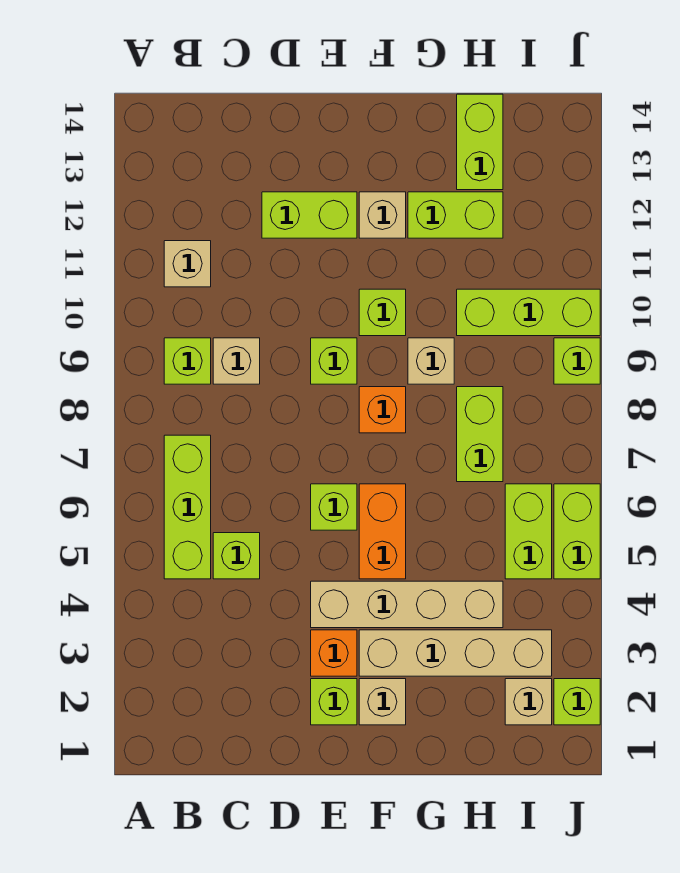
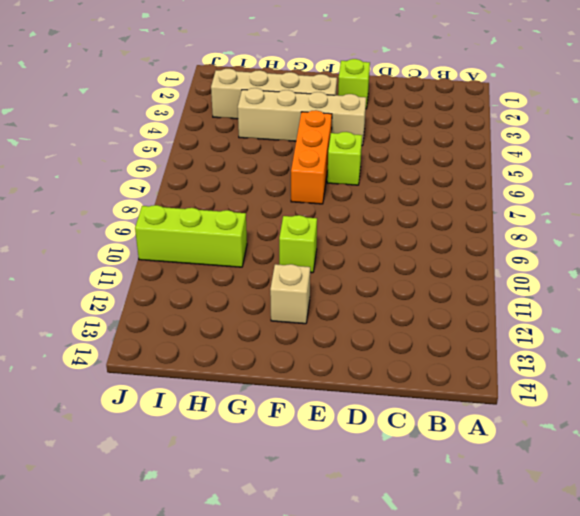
orange 1x3 brick [291,110,332,204] -> orange 1x2 brick [359,484,406,579]
none -> lime 1x3 brick [164,435,211,579]
none -> lime 1x1 brick [164,338,211,384]
none -> tan 1x1 brick [164,241,211,287]

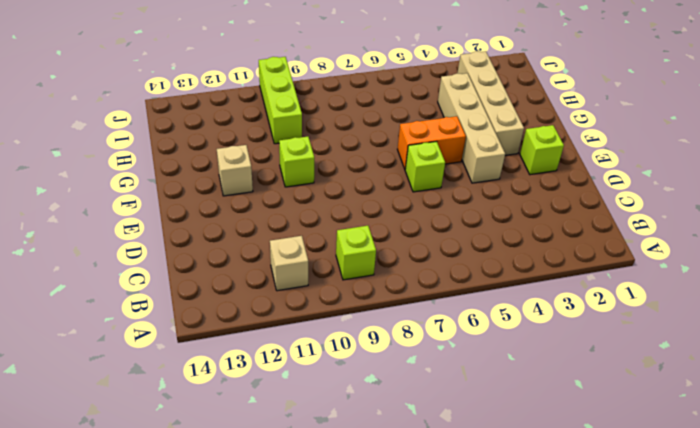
none -> lime 1x3 brick [164,435,211,579]
none -> lime 1x1 brick [213,533,260,579]
none -> tan 1x1 brick [213,338,260,384]

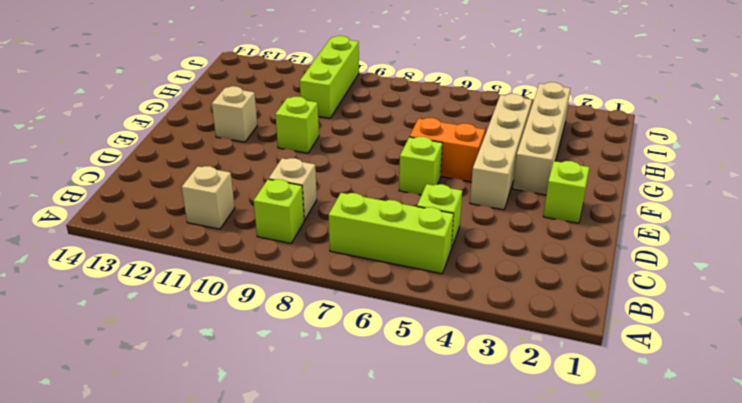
none -> lime 1x2 brick [262,192,357,238]
none -> orange 1x1 brick [311,630,357,676]
none -> lime 1x1 brick [311,338,357,384]

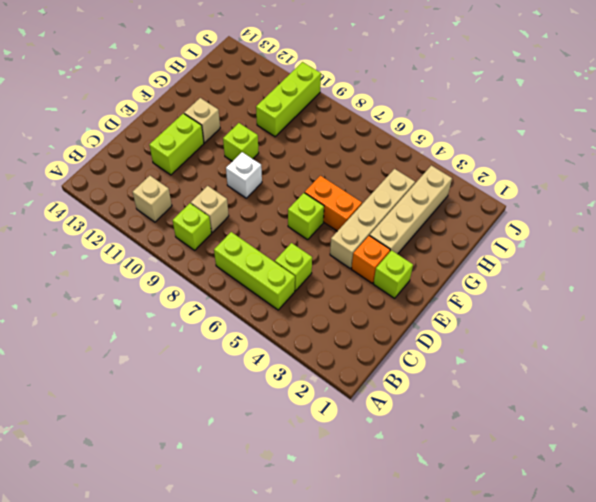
white 1x1 brick [226,152,262,198] -> lime 1x1 brick [311,338,357,384]
none -> tan 1x1 brick [359,679,406,725]
none -> orange 1x1 brick [359,387,406,433]
none -> tan 1x1 brick [408,338,454,384]

